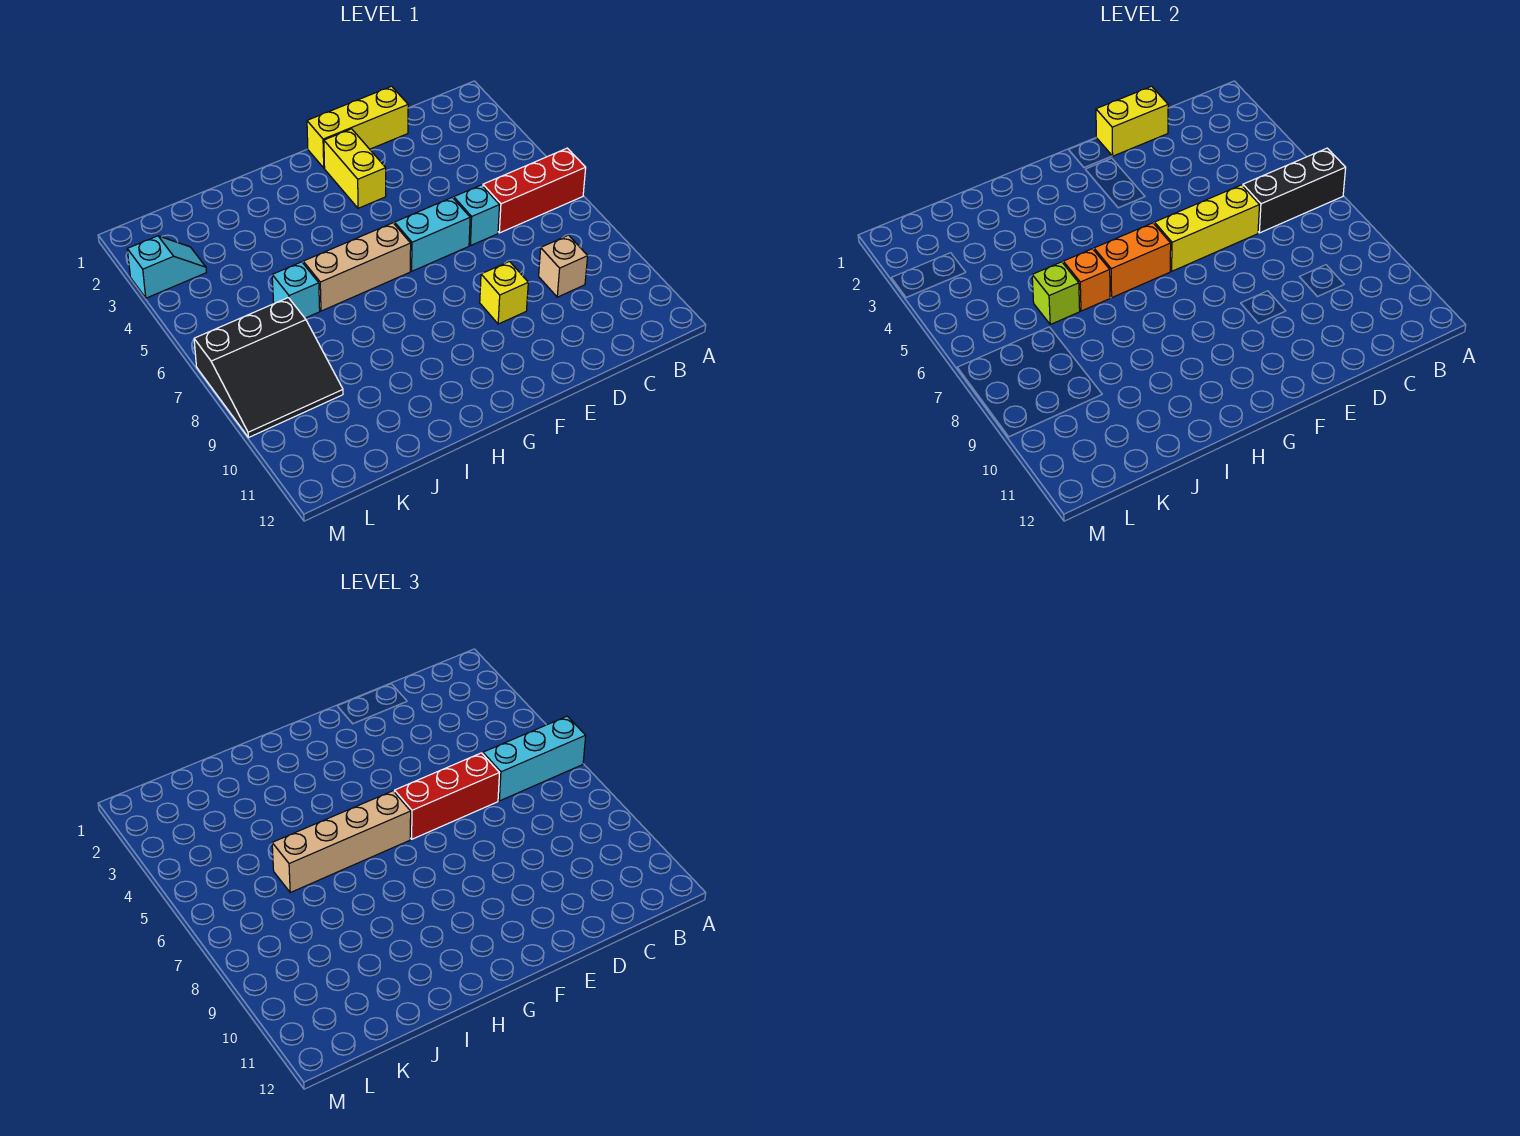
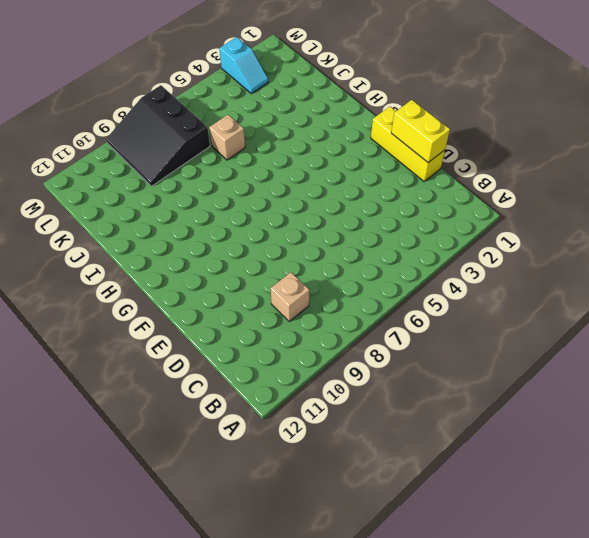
tan 1x1 brick [209,115,245,160] -> cyan 1x1 brick [272,262,320,318]
none -> red 1x3 brick [483,148,586,233]
none -> cyan 1x1 brick [454,185,499,246]
none -> cyan 1x2 brick [394,198,470,271]

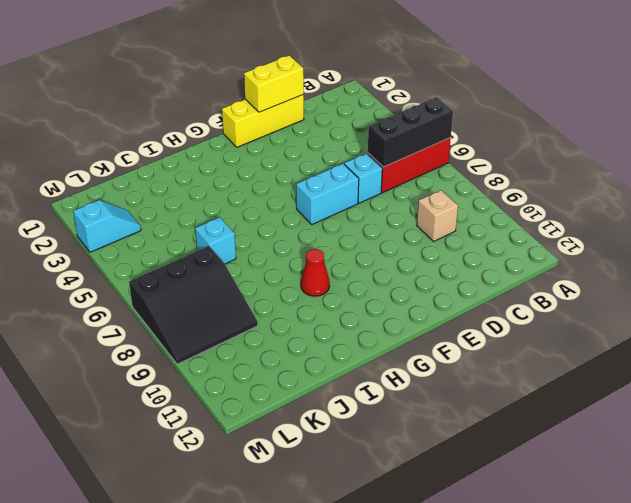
red 1x1 cone [301,249,330,296] -> none
none -> yellow 1x1 brick [480,261,528,324]
none -> yellow 1x2 brick [324,129,386,208]
none -> tan 1x3 brick [303,223,411,311]

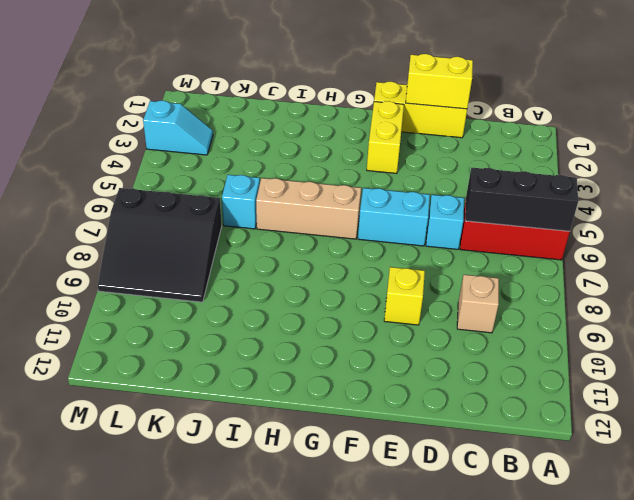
none -> yellow 1x3 brick [1154,185,1259,271]
none -> orange 1x2 brick [1094,223,1171,297]
none -> orange 1x1 brick [1063,249,1110,311]

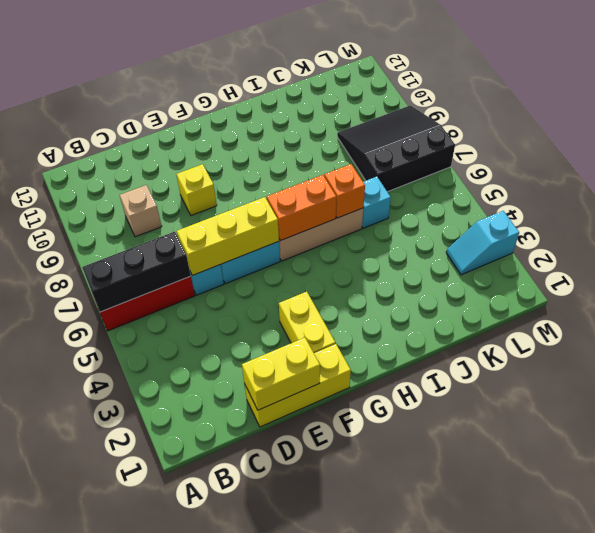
none -> lime 1x1 brick [1032,262,1080,324]
none -> cyan 1x3 brick [483,716,586,801]
none -> red 1x3 brick [394,753,499,839]

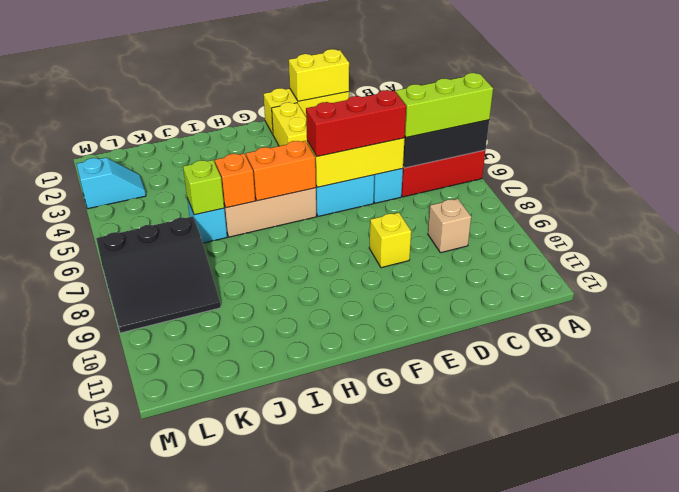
lime 1x3 brick [396,73,493,137] -> cyan 1x3 brick [483,716,586,801]
none -> tan 1x4 brick [272,791,411,892]

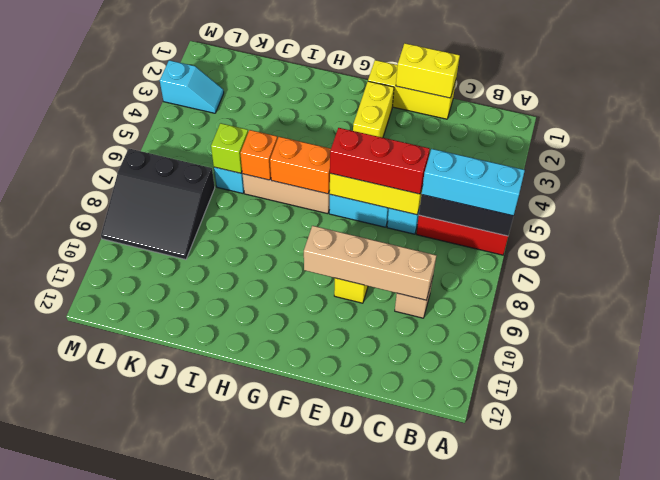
tan 1x4 brick [304,226,436,300] -> tan 1x4 brick moved to [272,791,411,892]

